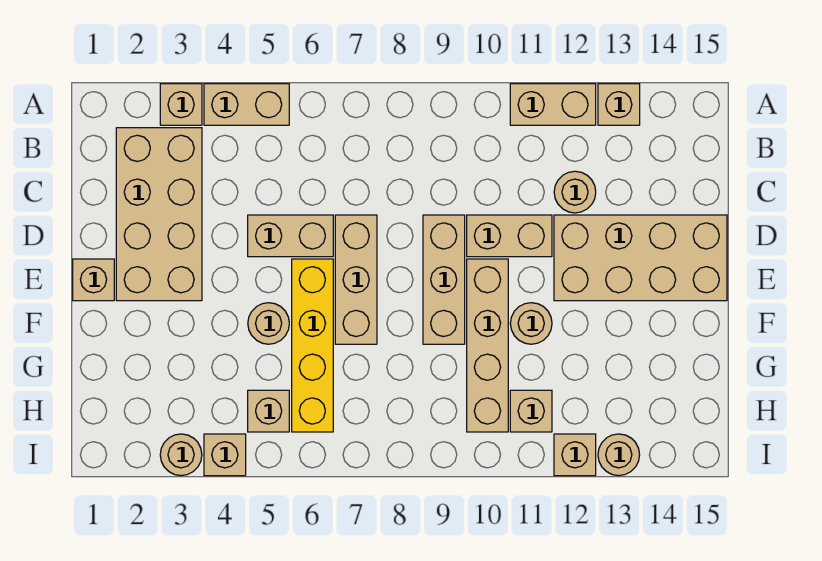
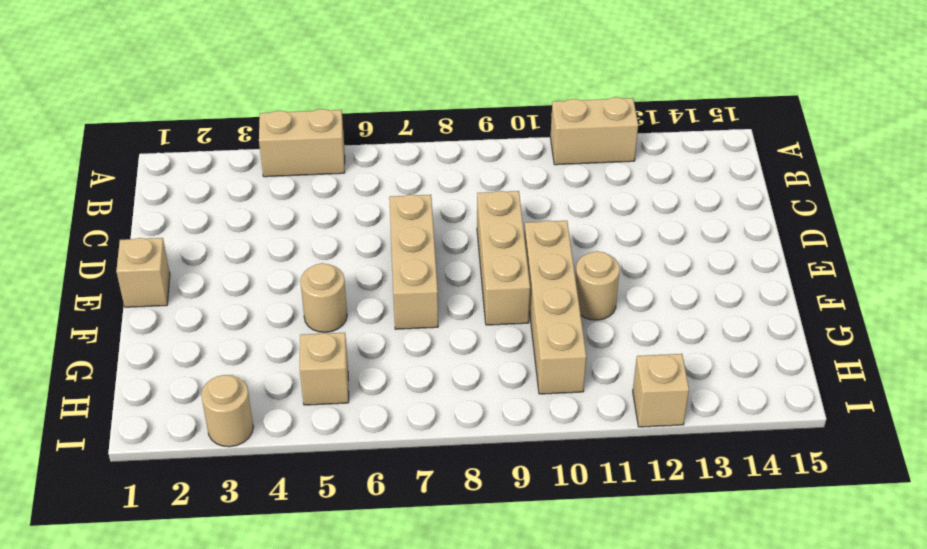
none -> tan 1x1 brick [160,84,202,125]
none -> tan 1x1 brick [598,84,640,125]
none -> tan 2x4 brick [116,128,202,301]

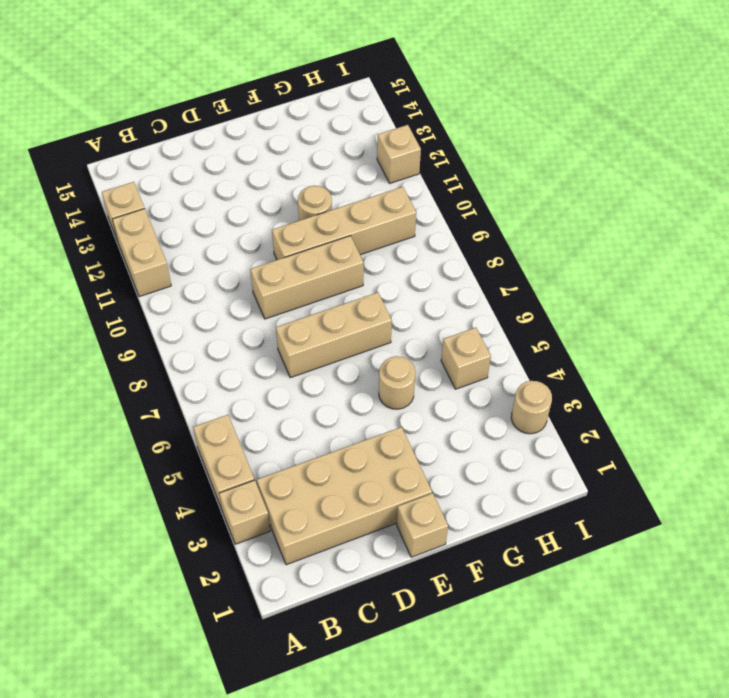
none -> tan 1x1 round brick [554,171,596,213]
none -> tan 1x2 brick [248,215,333,257]
none -> tan 1x2 brick [467,215,552,257]

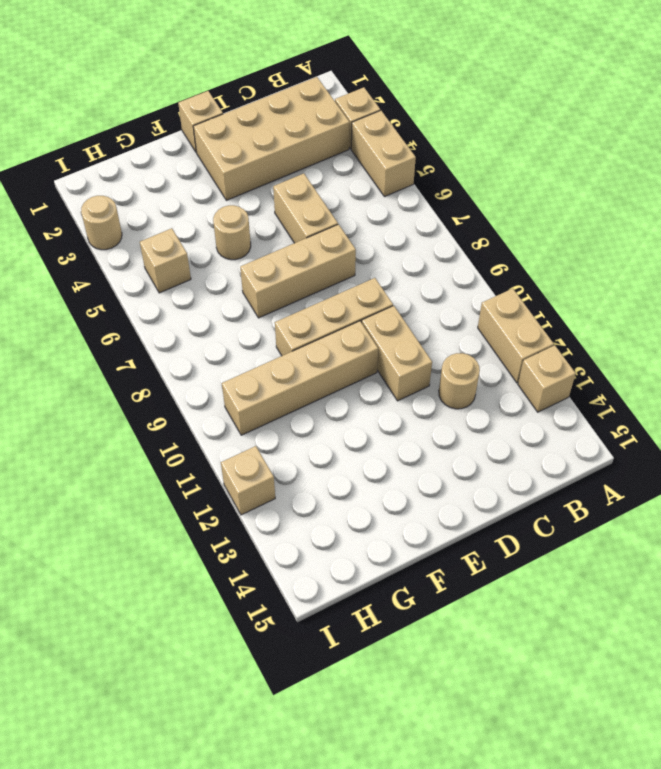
none -> tan 2x4 brick [554,215,727,301]
none -> yellow 1x4 brick [292,259,333,432]
none -> tan 1x1 round brick [510,303,552,344]

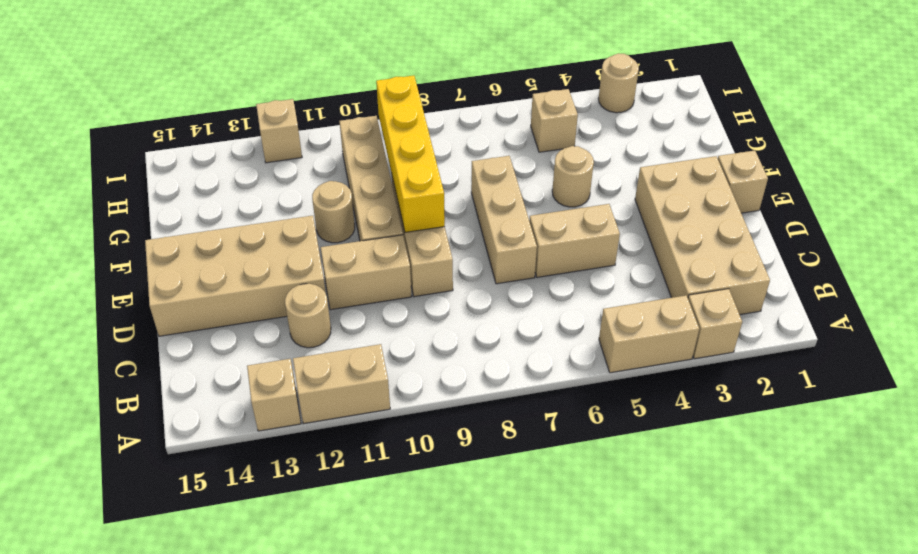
yellow 1x4 brick [376,76,445,232] -> yellow 1x4 brick moved to [292,259,333,432]
none -> tan 1x1 brick [510,390,552,432]
none -> tan 1x1 brick [204,434,246,476]
none -> tan 1x1 round brick [598,434,640,476]

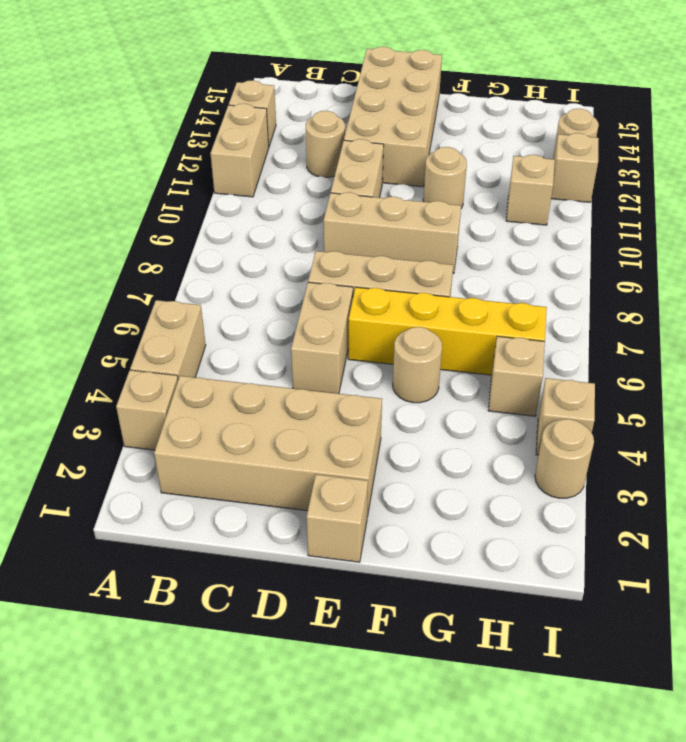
none -> tan 1x4 brick [467,259,508,432]

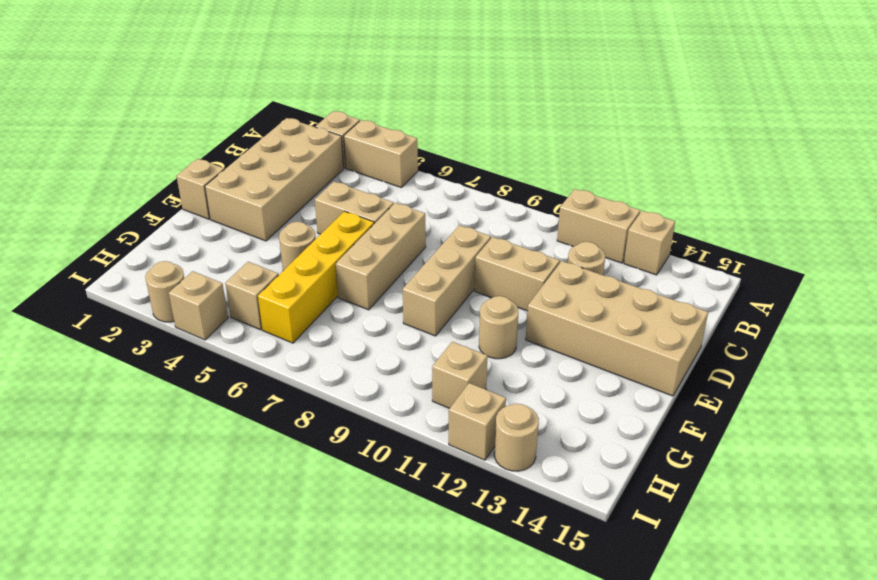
none -> tan 1x4 brick [467,259,508,432]

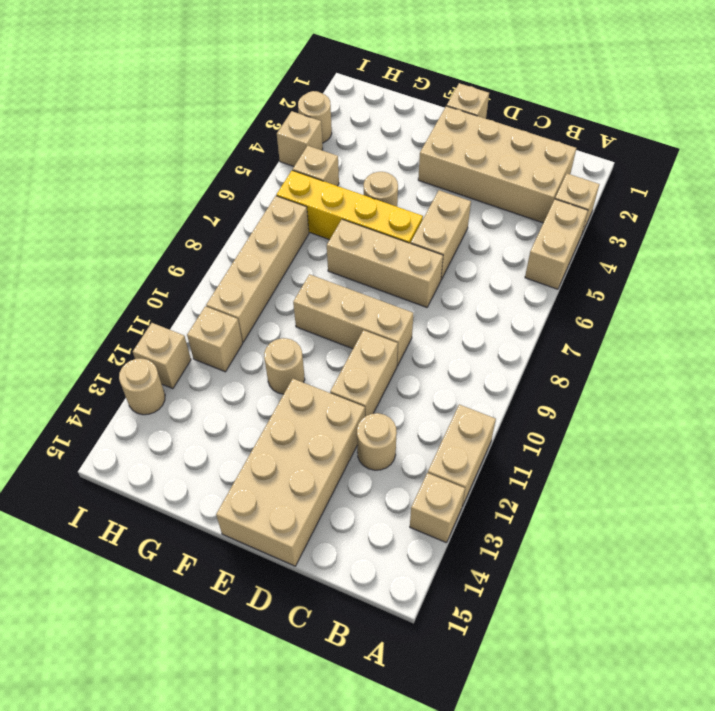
tan 1x4 brick [206,196,309,342] -> tan 1x4 brick turned to [467,259,508,432]

